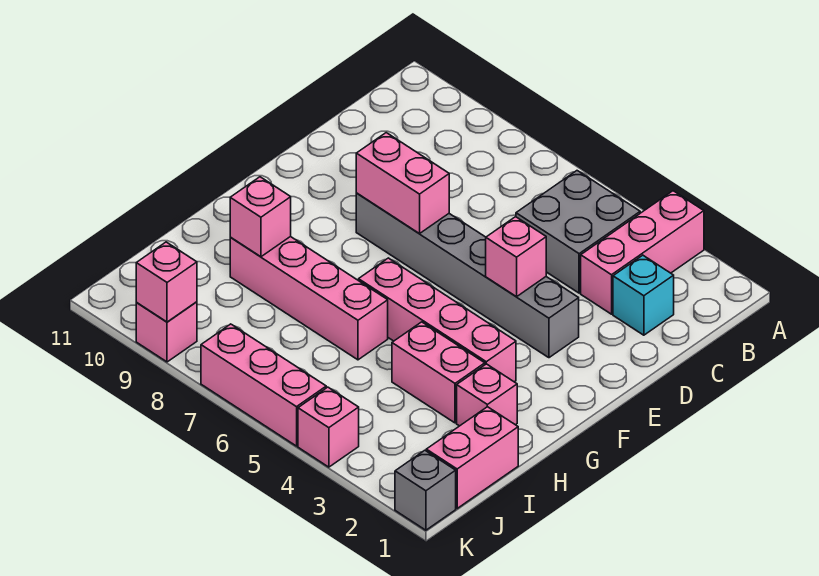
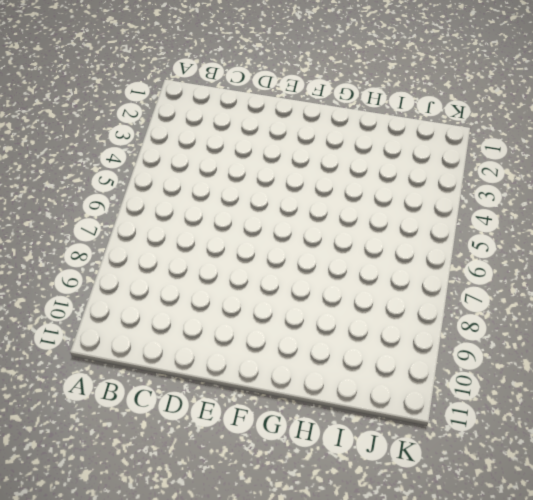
none -> pink 1x3 brick [581,191,704,314]
none -> grey 2x2 brick [516,171,640,293]
none -> cyan 1x1 brick [613,255,674,335]

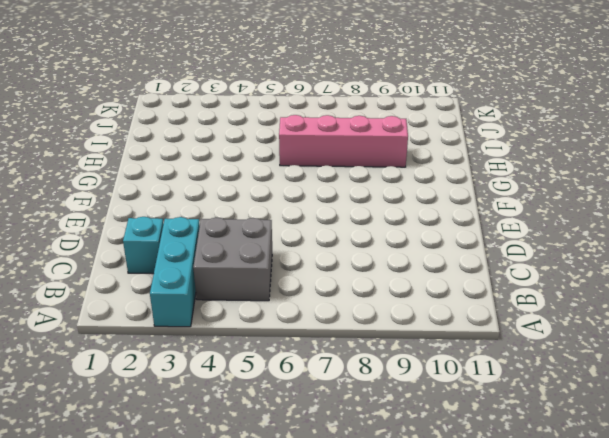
cyan 1x3 brick [150,217,200,327] -> pink 1x3 brick [581,191,704,314]
none -> grey 1x6 brick [356,193,579,358]
none -> pink 1x4 brick [359,258,516,382]
none -> pink 1x1 brick [457,364,517,426]

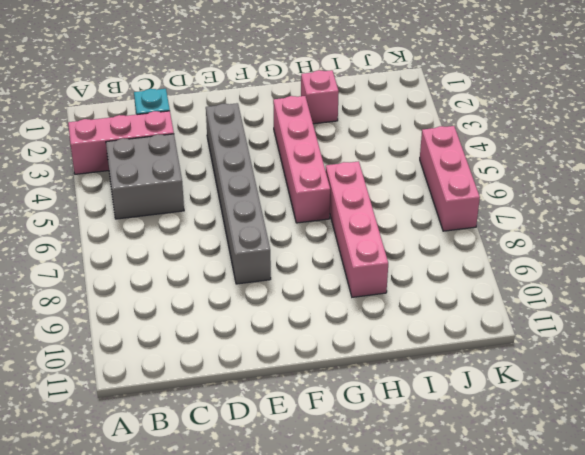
none -> pink 1x2 brick [392,322,485,423]
none -> pink 1x2 brick [426,407,518,508]
none -> grey 1x1 brick [395,450,456,530]

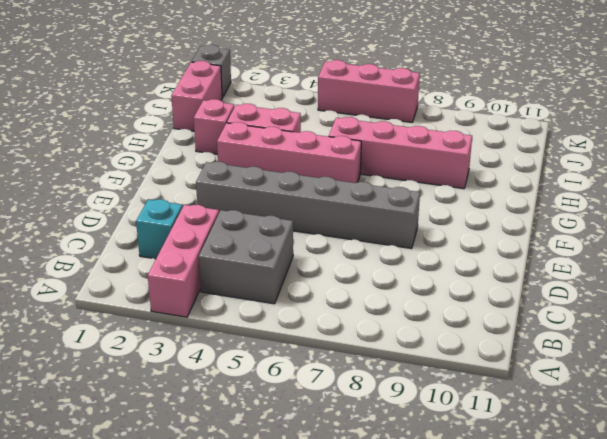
none -> pink 1x1 brick [298,387,359,467]
none -> pink 1x1 brick [136,302,197,362]
none -> pink 1x1 brick [486,217,546,297]

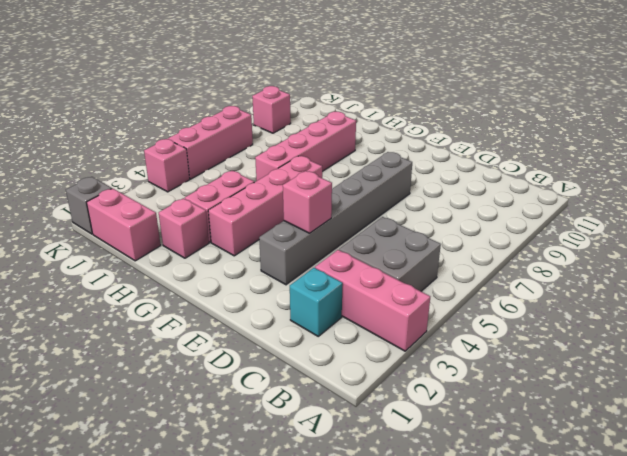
none -> pink 1x2 brick [356,133,449,234]
none -> pink 1x1 brick [230,177,291,257]
none -> pink 1x1 brick [136,242,197,322]

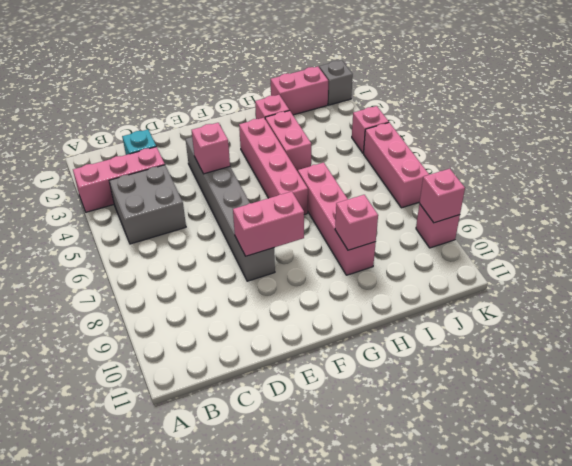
pink 1x2 brick [233,192,304,256] -> pink 1x2 brick turned to [356,133,449,234]

